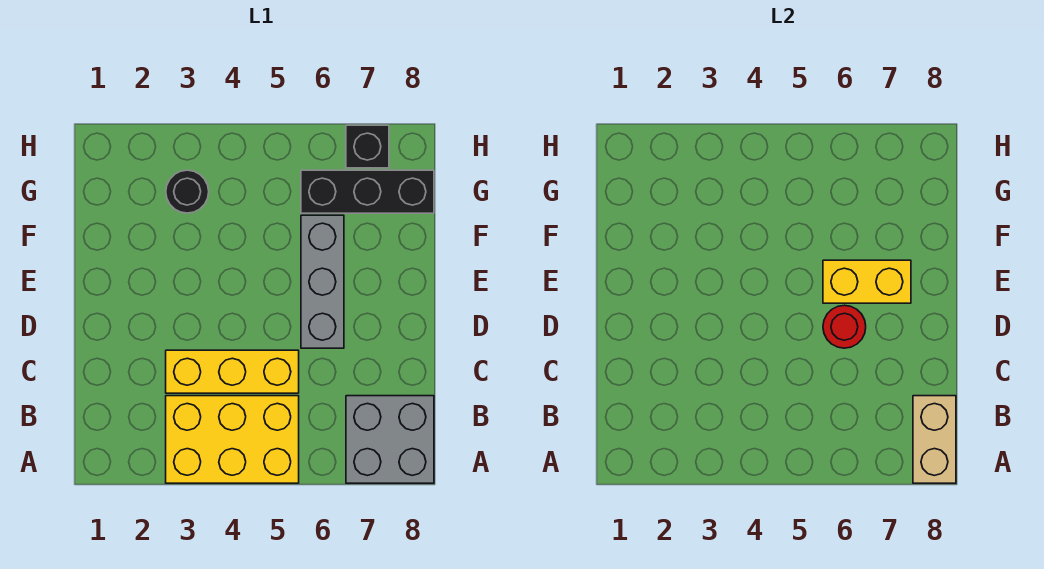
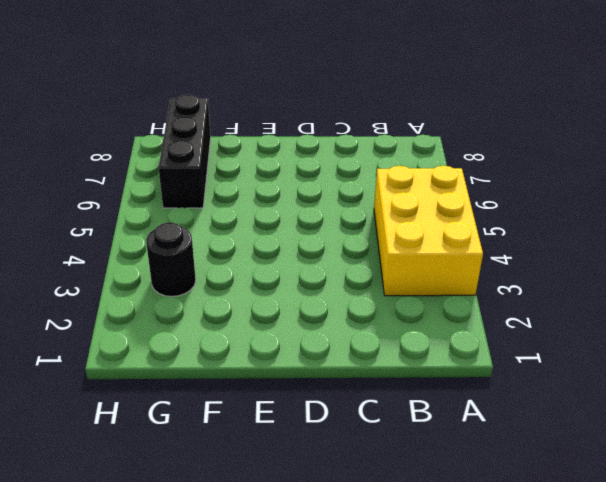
none -> grey 2x2 brick [346,396,434,483]
none -> yellow 1x3 brick [166,350,299,393]

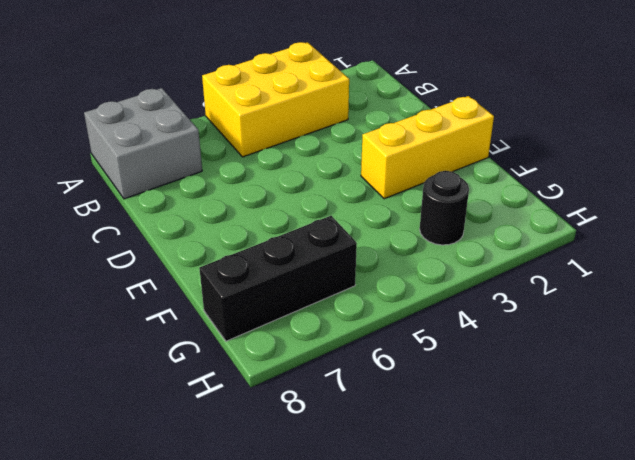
yellow 1x3 brick [361,96,494,199] -> yellow 1x3 brick moved to [166,350,299,393]
none -> grey 1x3 brick [301,215,344,348]
none -> black 1x1 brick [346,125,389,168]

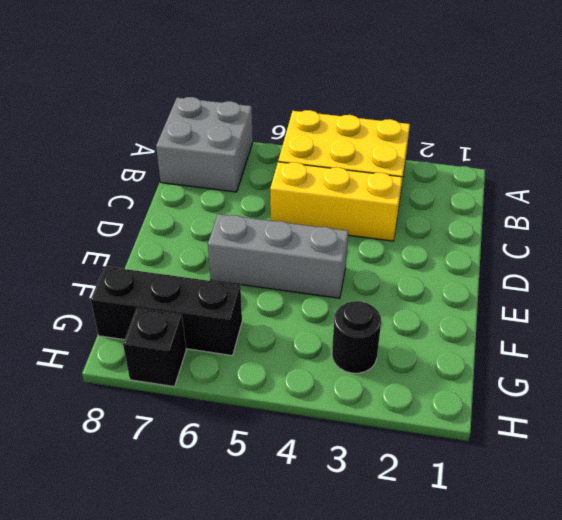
grey 1x3 brick [208,214,348,298] -> grey 1x3 brick turned to [301,215,344,348]
none -> tan 1x2 brick [913,396,956,483]
none -> red 1x1 round brick [823,305,866,348]

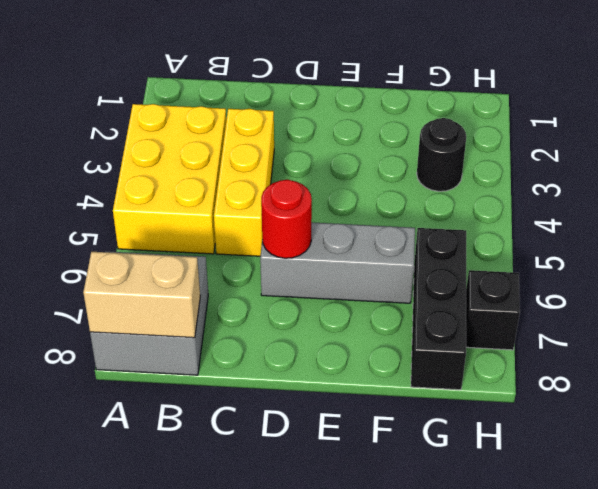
none -> yellow 1x2 brick [823,260,911,303]

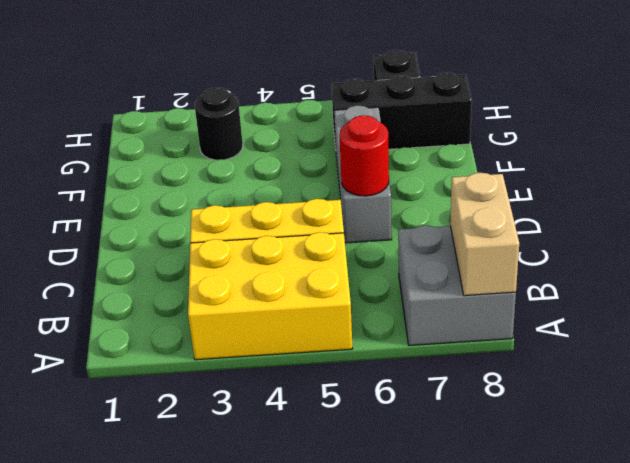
none -> yellow 1x2 brick [823,260,911,303]

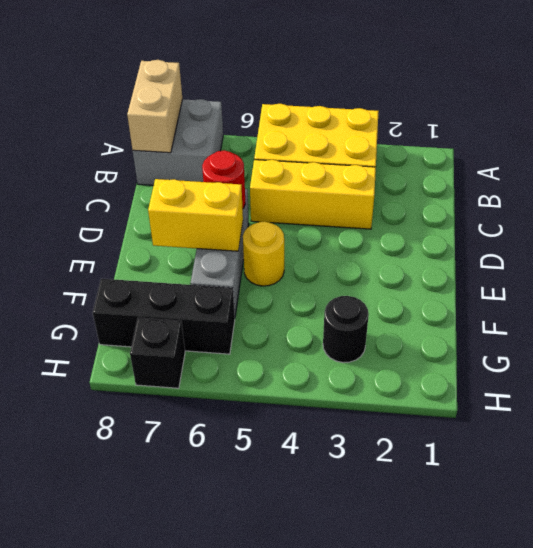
yellow 1x1 round brick [243,221,284,286] -> none

